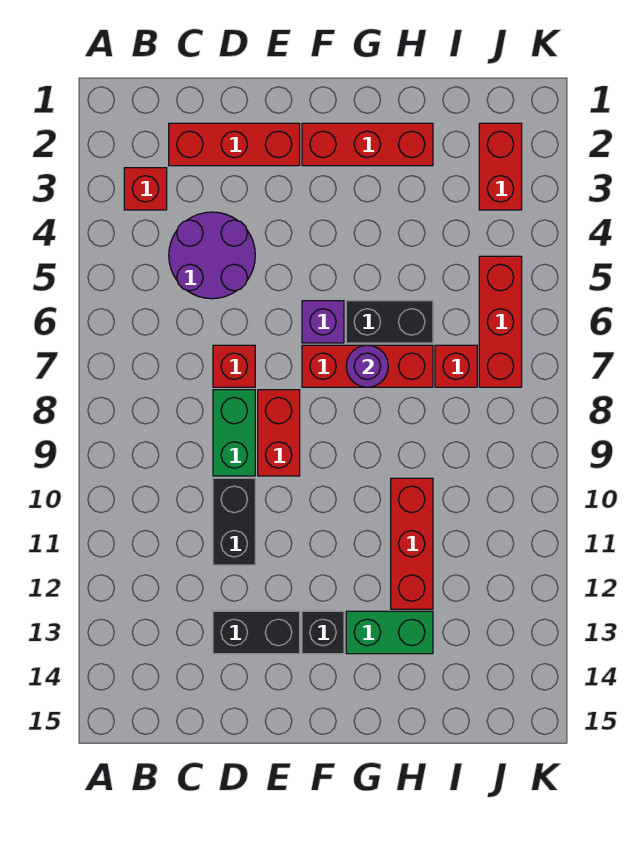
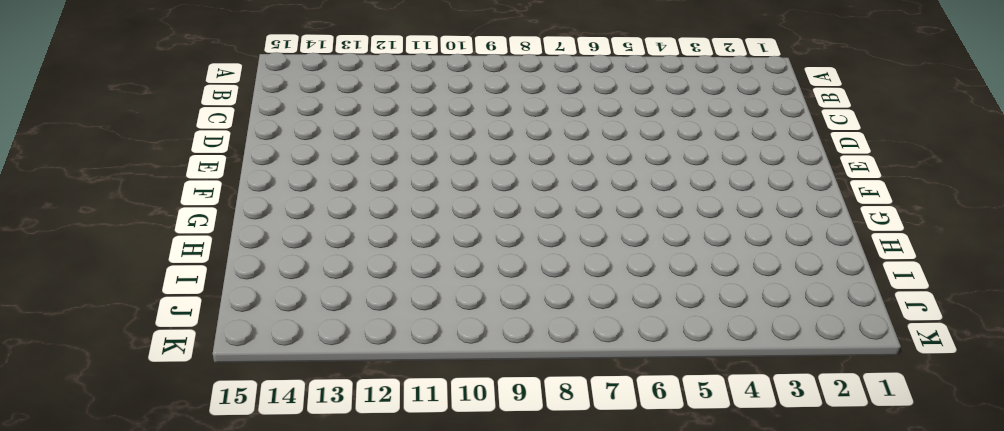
none -> red 1x1 brick [124,168,167,210]
none -> red 1x3 brick [169,123,300,166]
none -> purple 2x2 round brick [169,212,255,299]

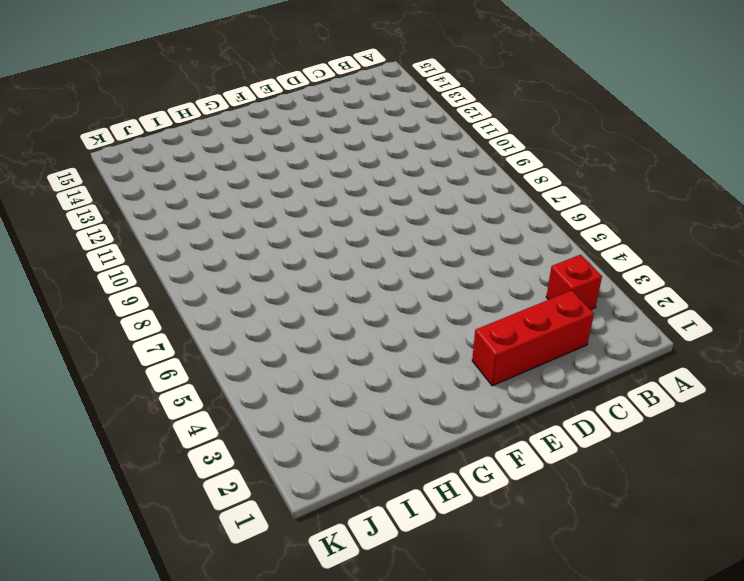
none -> purple 2x2 round brick [169,212,255,299]
none -> red 1x1 brick [213,345,255,387]
none -> green 1x2 brick [213,390,255,476]

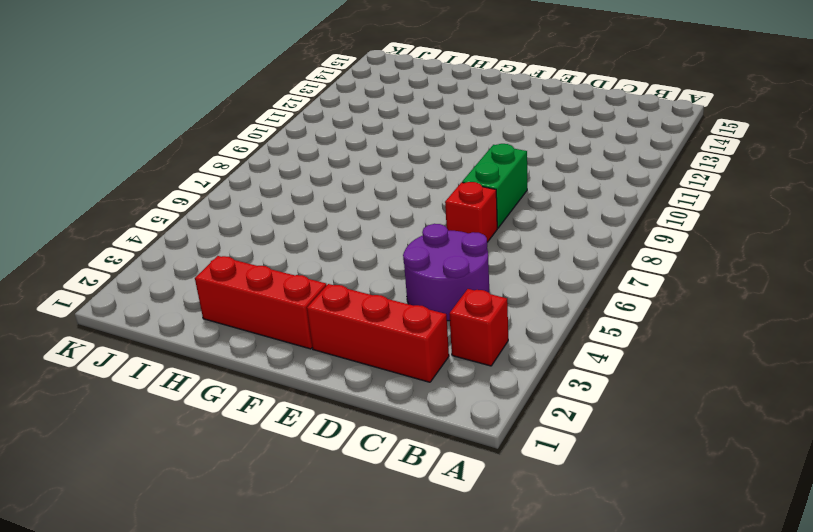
none -> black 1x2 brick [213,478,255,565]
none -> black 1x2 brick [213,611,300,654]
none -> red 1x2 brick [258,390,300,476]

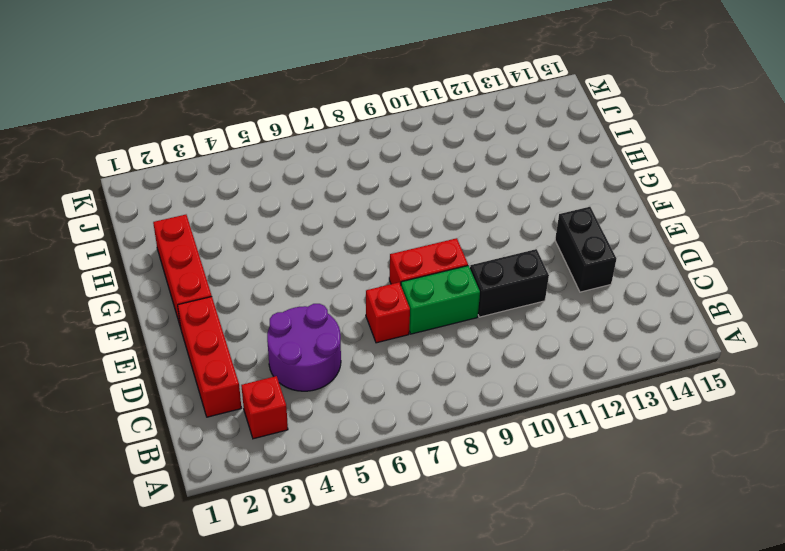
none -> purple 1x1 brick [302,301,344,343]
none -> red 1x3 brick [302,345,433,387]
none -> black 1x1 brick [302,611,344,654]

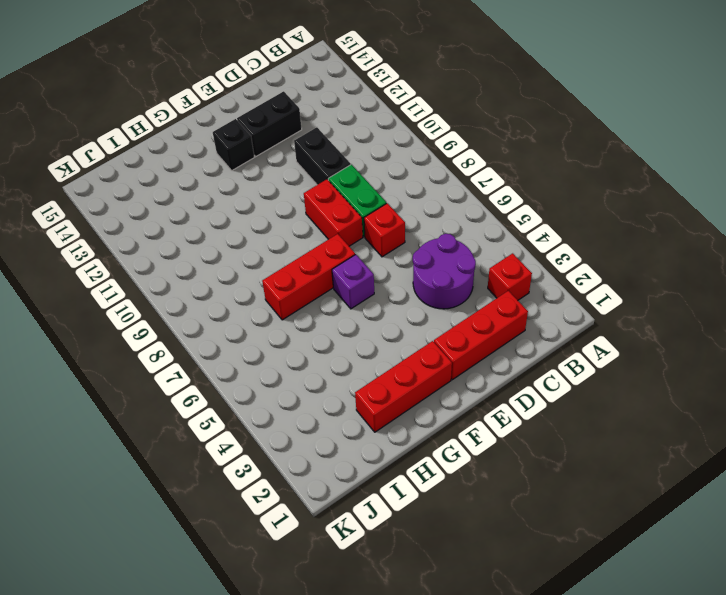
none -> black 1x2 brick [346,301,433,343]
none -> green 1x2 brick [346,611,433,654]
none -> red 1x3 brick [391,478,433,609]

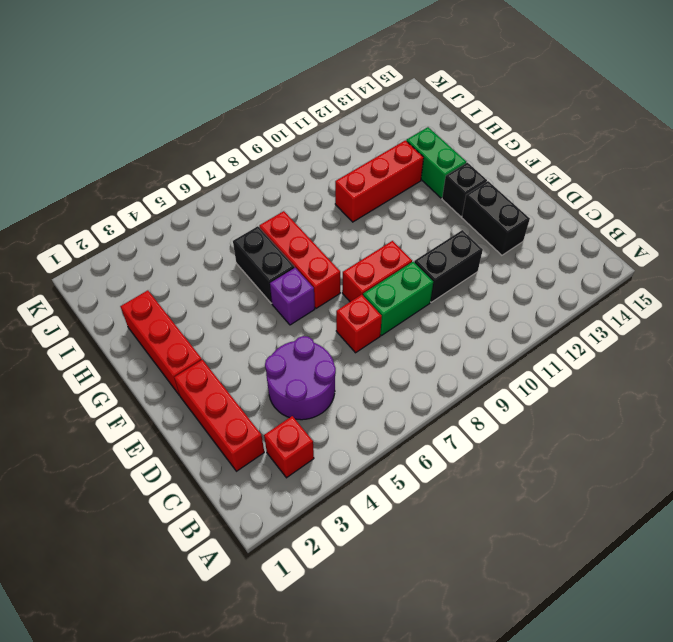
none -> red 1x1 brick [435,345,477,387]
none -> red 1x2 brick [479,123,522,210]
none -> red 1x3 brick [479,256,522,387]

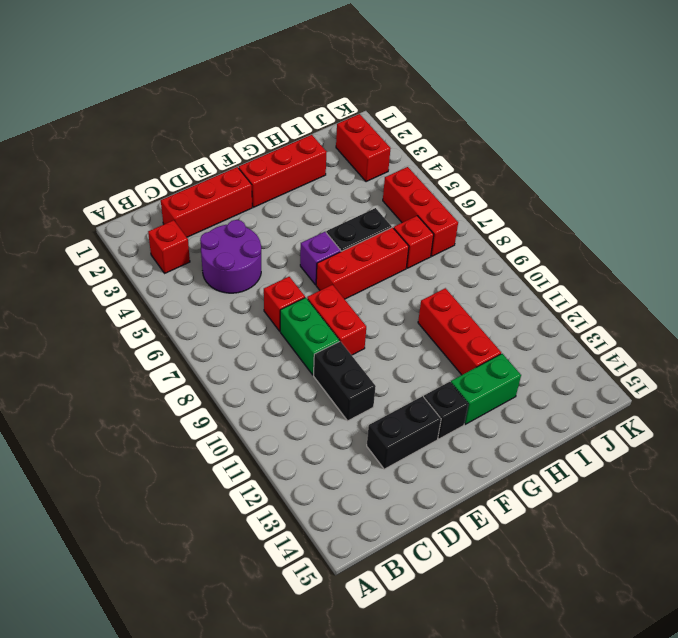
none -> purple 1x1 round brick [346,345,388,387]

